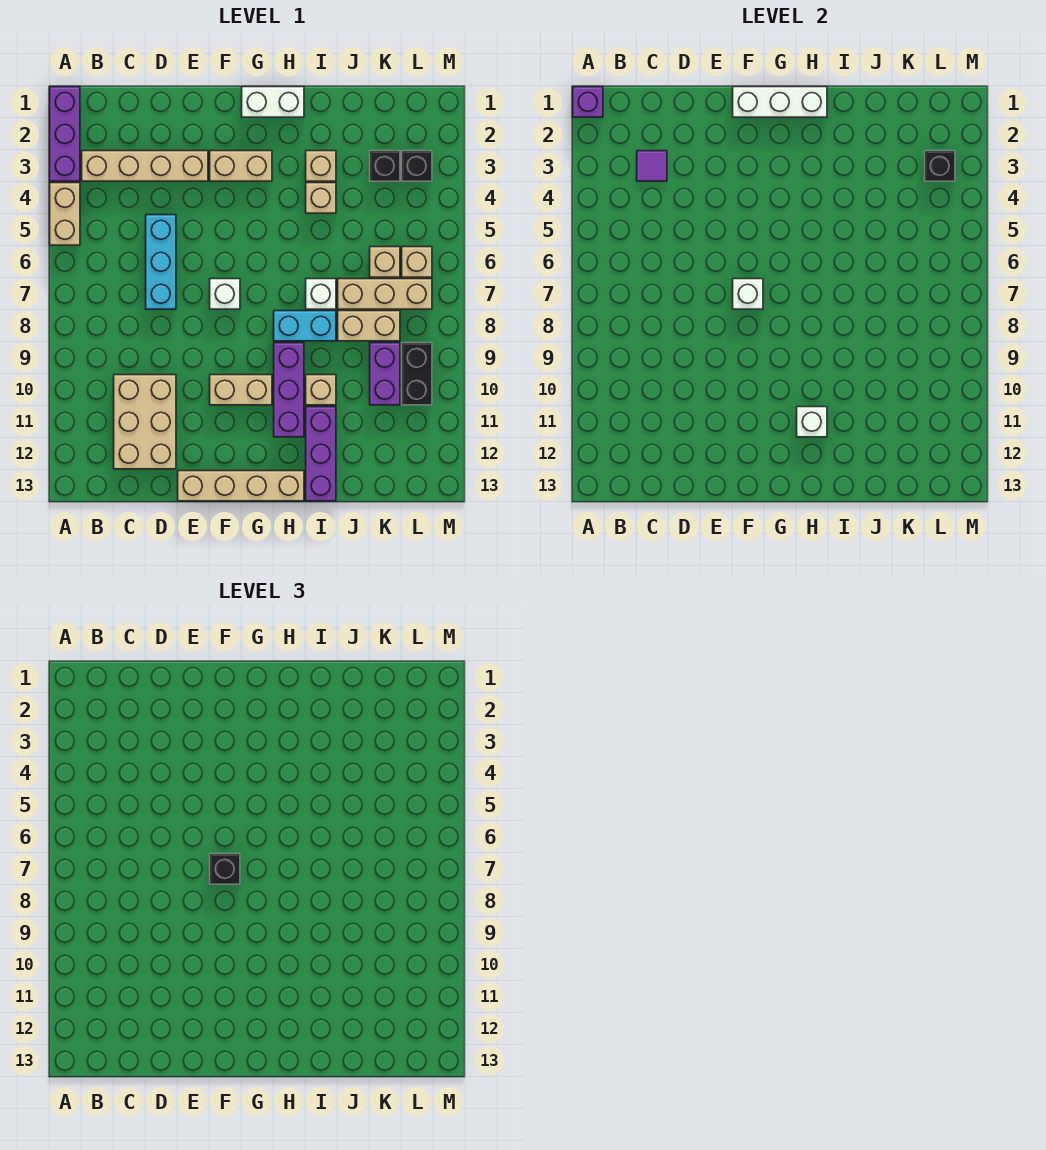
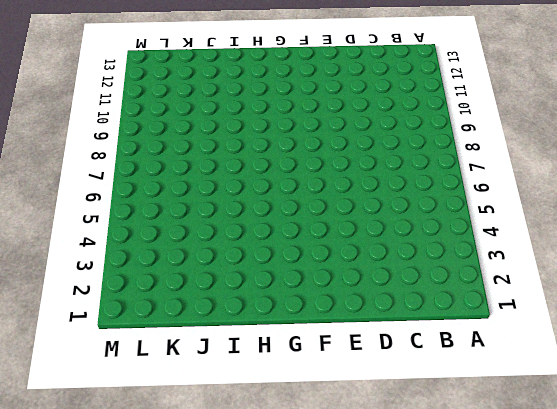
none -> purple 1x3 brick [50,87,80,181]
none -> tan 1x2 brick [50,183,80,245]
none -> tan 1x4 brick [82,151,208,181]
none -> tan 2x3 brick [114,375,176,469]

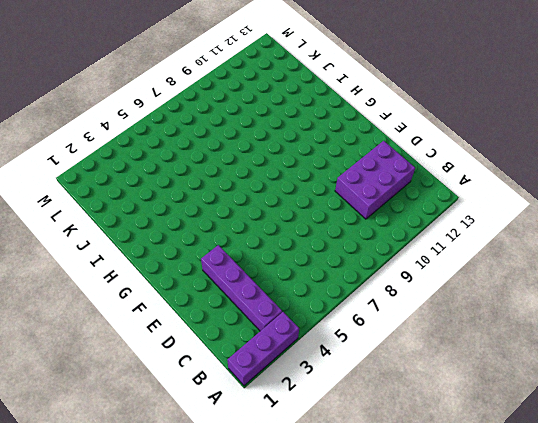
purple 1x4 brick [201,245,282,331] -> tan 1x4 brick [82,151,208,181]
purple 2x3 brick [335,141,415,219] -> tan 2x3 brick [114,375,176,469]
none -> tan 1x2 brick [50,183,80,245]
none -> cyan 1x3 brick [146,215,176,309]
none -> tan 1x4 brick [178,471,304,501]
none -> tan 1x2 brick [210,151,272,181]

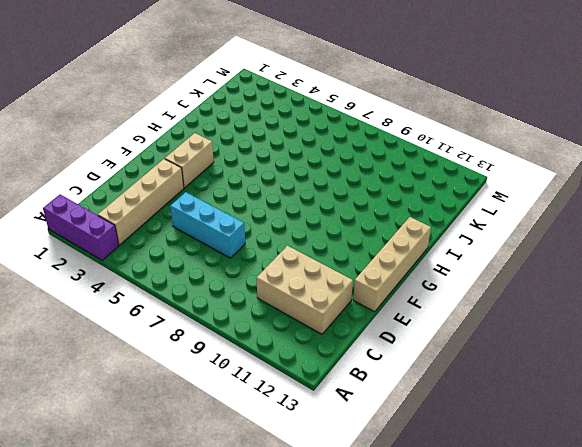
none -> tan 1x2 brick [50,183,80,245]
none -> white 1x1 brick [210,279,240,309]
none -> tan 1x2 brick [210,375,272,405]
none -> white 1x2 brick [242,87,304,117]

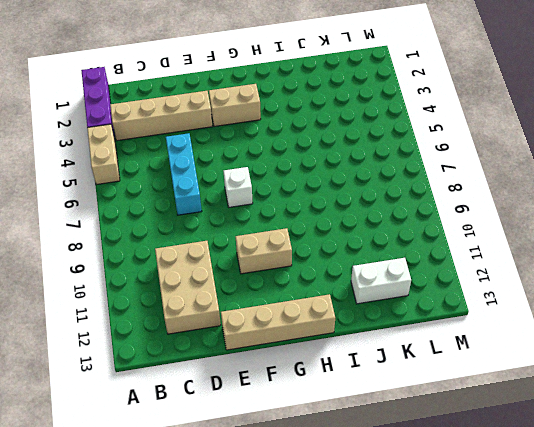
white 1x2 brick [351,258,411,304] -> white 1x2 brick moved to [242,87,304,117]
none -> cyan 1x2 brick [274,311,336,341]
none -> purple 1x3 brick [274,343,304,437]
none -> tan 1x1 brick [306,151,336,181]
none -> tan 1x1 brick [306,183,336,213]

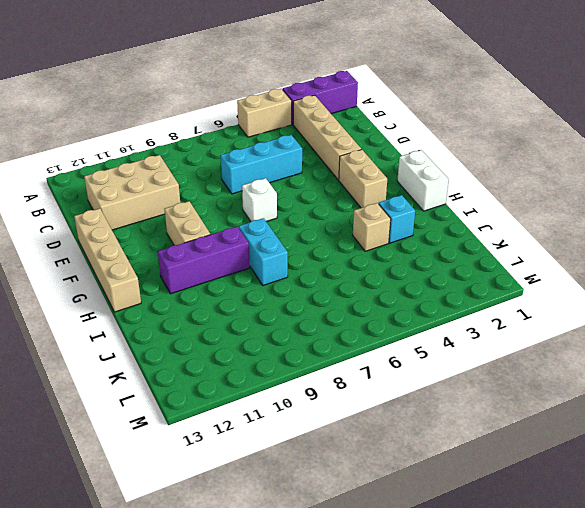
cyan 1x1 brick [379,195,415,243] -> tan 1x1 brick [306,151,336,181]
none -> white 1x1 brick [306,279,336,309]
none -> tan 1x1 brick [306,375,336,405]
none -> purple 1x3 brick [306,407,336,501]
none -> tan 1x3 brick [338,279,432,309]

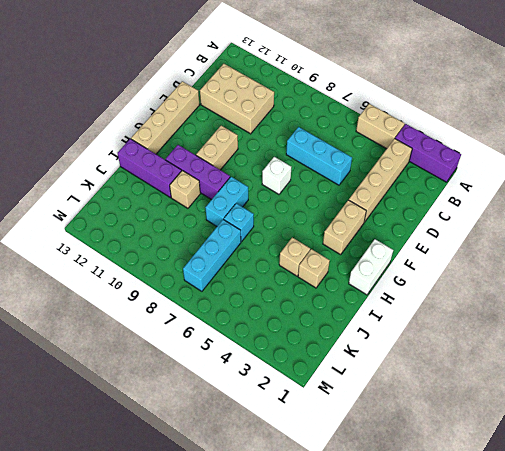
cyan 1x1 brick [224,203,254,242] -> white 1x1 brick [306,279,336,309]
cyan 1x3 brick [183,219,241,291] -> tan 1x3 brick [338,279,432,309]
none -> tan 1x2 brick [338,311,400,341]
none -> black 1x1 brick [370,151,400,181]
none -> tan 1x1 brick [370,247,400,277]
none -> purple 1x2 brick [370,343,400,405]

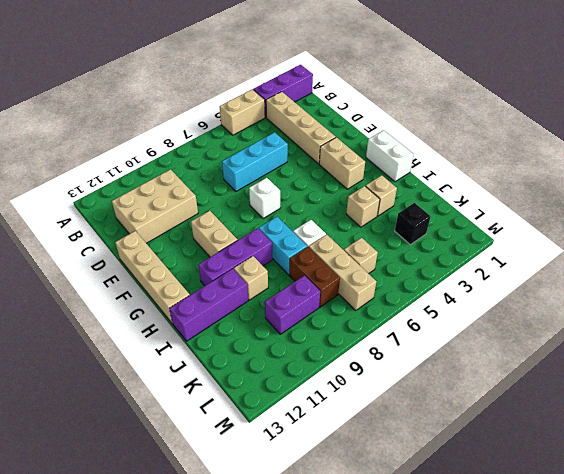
brown 1x2 brick [289,247,340,307] -> tan 1x2 brick [338,311,400,341]
none -> black 1x1 brick [402,151,432,181]
none -> tan 1x1 brick [402,247,432,277]
none -> black 1x2 brick [402,343,432,405]
none -> purple 1x1 brick [573,87,603,117]

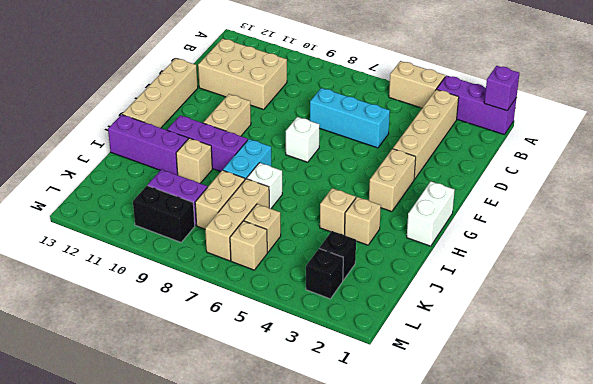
none -> purple 1x1 tile [637,151,667,181]
none -> white 1x3 brick [733,87,827,117]
none -> white 1x1 brick [733,279,763,309]
none -> white 1x1 brick [797,407,827,437]

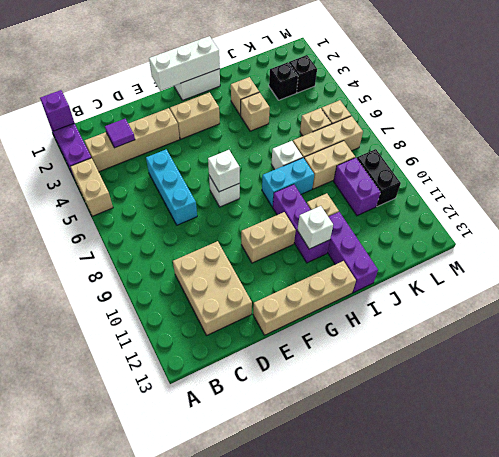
none -> black 1x1 brick [925,151,955,181]
none -> black 1x1 brick [210,854,240,884]

